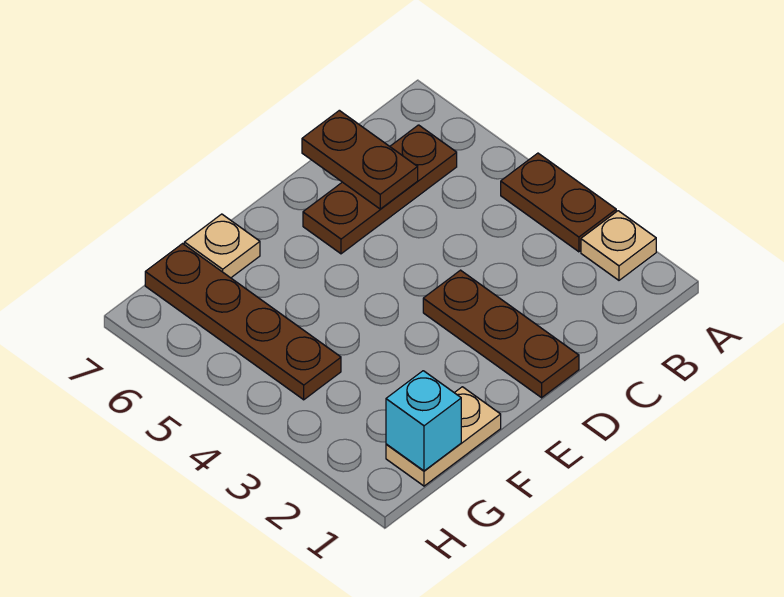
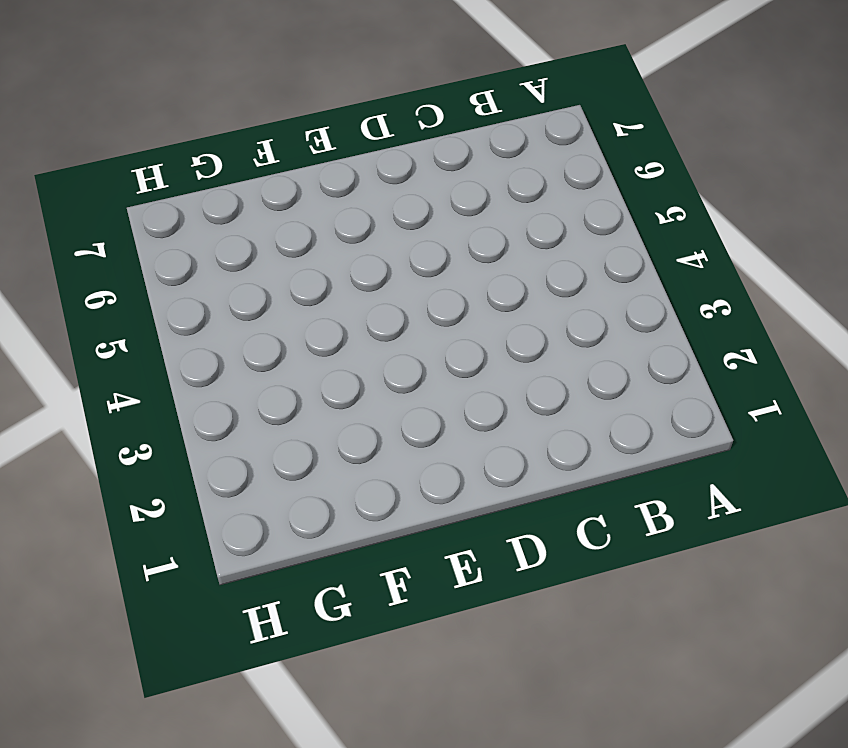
none -> tan 1x1 plate [581,211,656,280]
none -> brown 1x2 plate [501,153,616,252]

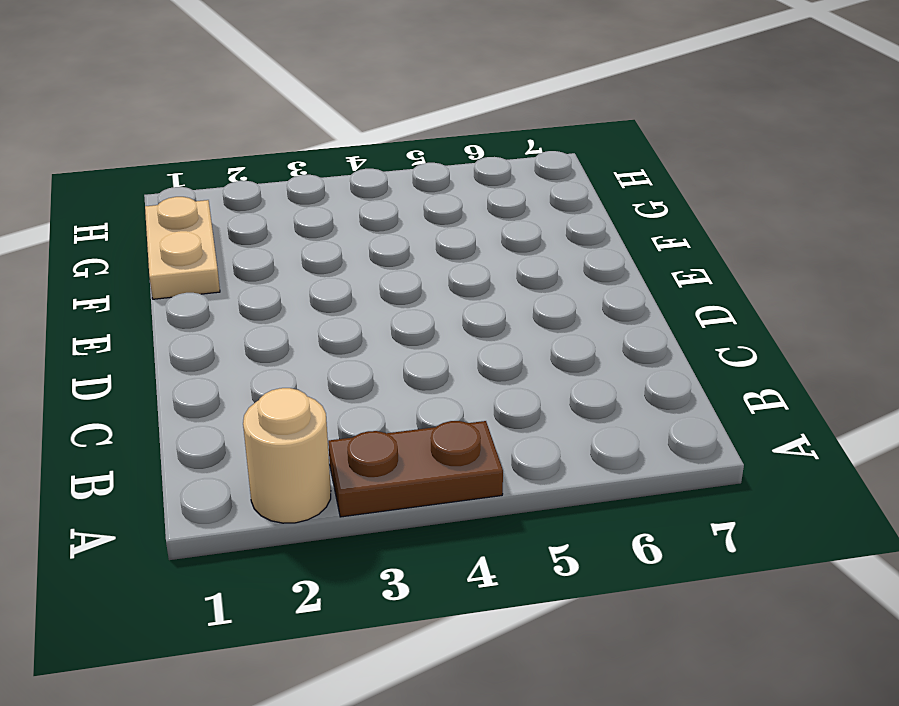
tan 1x1 round brick [243,388,331,523] -> tan 1x1 plate [581,211,656,280]
none -> brown 1x3 plate [303,125,457,254]
none -> brown 1x3 plate [423,270,579,398]

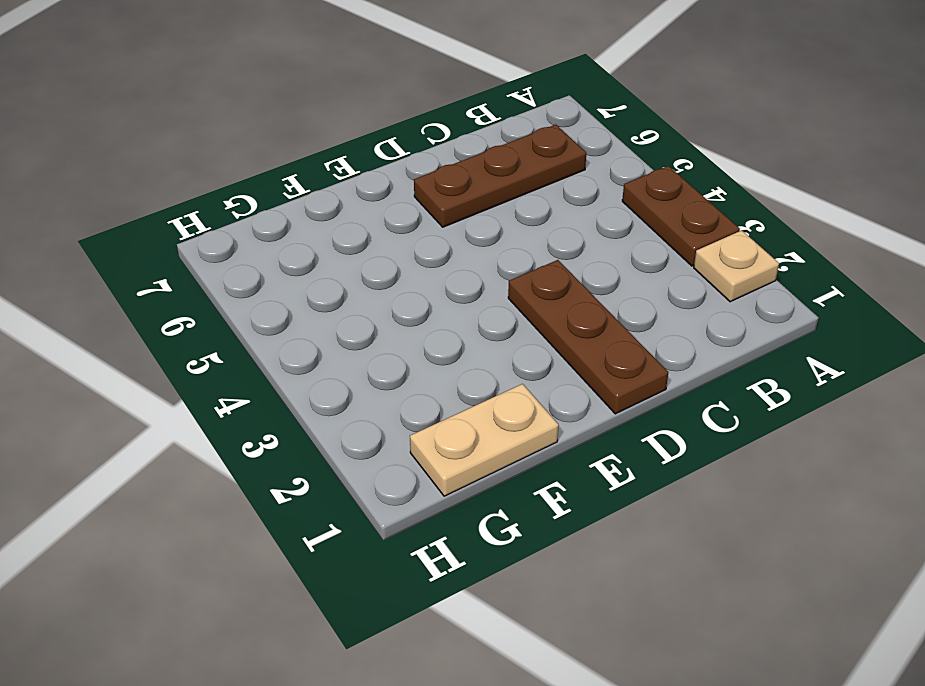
none -> tan 1x1 plate [184,214,260,278]
none -> brown 1x4 plate [145,244,341,400]

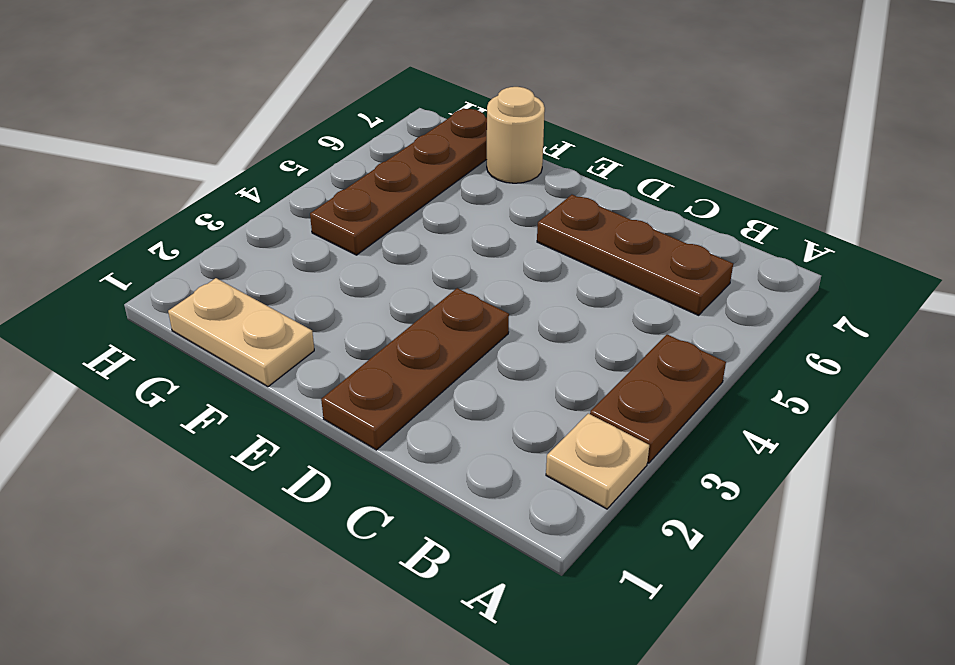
tan 1x1 round brick [487,87,545,183] -> tan 1x1 plate [184,214,260,278]
none -> brown 1x2 plate [302,110,418,209]
none -> cyan 1x1 brick [386,371,461,471]

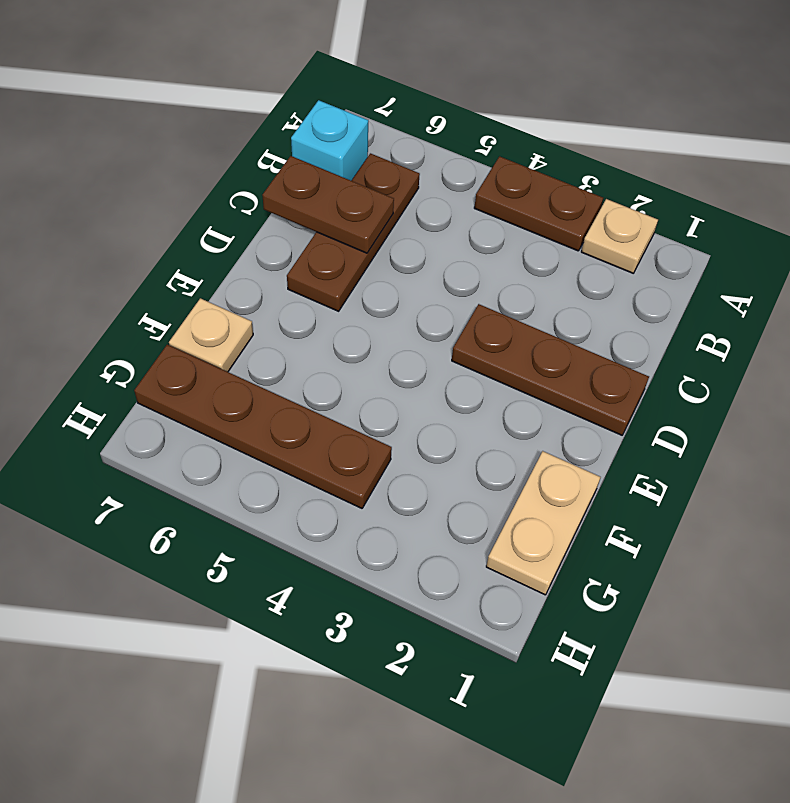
cyan 1x1 brick [291,100,368,181] -> cyan 1x1 brick moved to [386,371,461,471]

